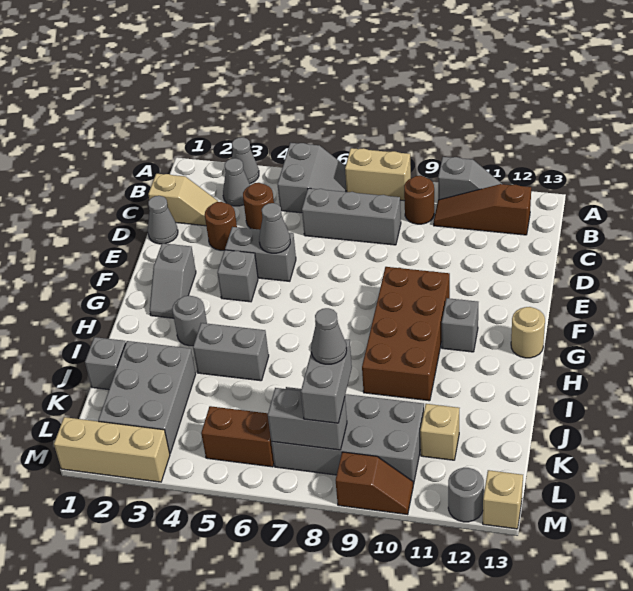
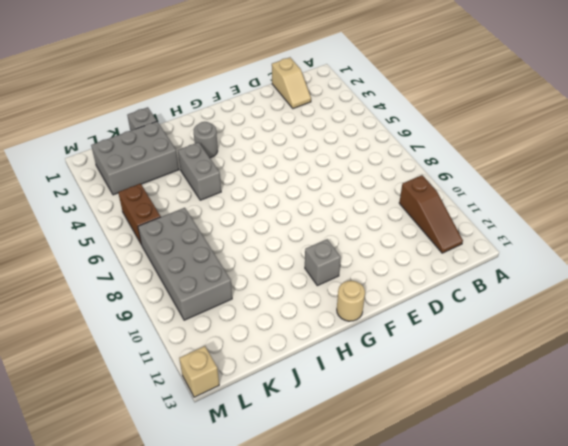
brown 1x3 slope [399,175,463,253] -> brown 1x3 slope turned to [434,184,531,235]
none -> grey 1x1 cone [232,137,259,184]
none -> grey 2x2 slope [278,143,347,213]
none -> tan 1x2 brick [345,148,411,201]
none -> grey 1x2 slope [438,157,502,200]

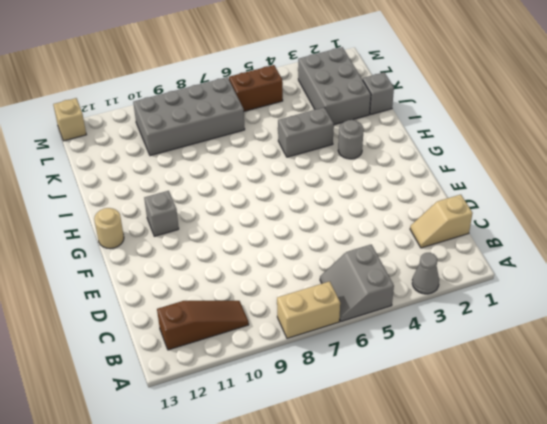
none -> grey 1x2 slope [438,157,502,200]
none -> grey 1x1 cone [223,158,250,206]
none -> brown 1x1 round brick [404,176,434,224]
none -> brown 1x1 round brick [243,183,274,230]

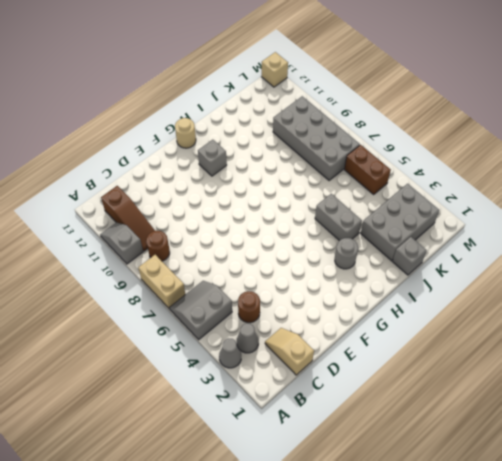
none -> grey 1x3 brick [302,188,401,245]
none -> grey 1x1 cone [148,196,178,244]
none -> brown 1x1 round brick [205,202,237,250]
none -> grey 1x2 brick [225,227,296,281]

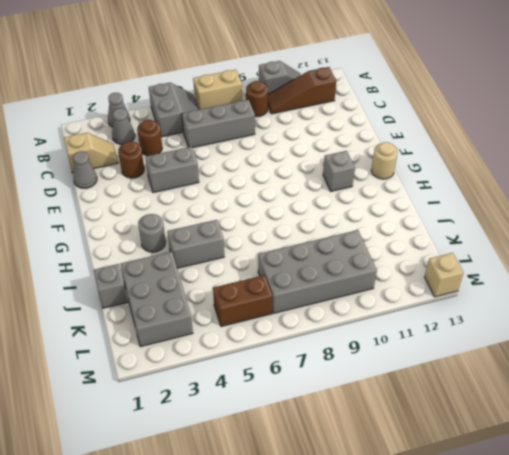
none -> grey 1x2 slope [150,243,196,318]
none -> grey 1x1 brick [217,250,258,302]
none -> brown 2x4 brick [362,267,450,401]
none -> tan 1x1 brick [420,404,459,460]

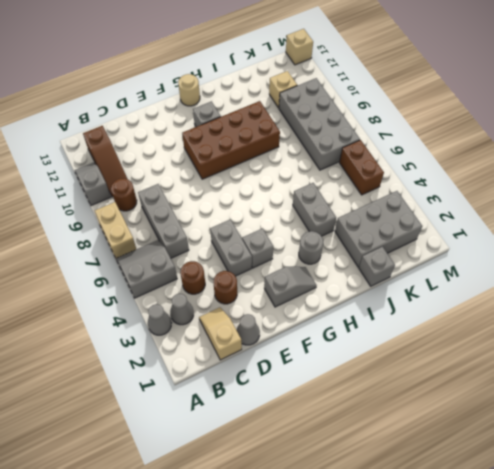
none -> tan 1x3 brick [54,417,170,482]
none -> brown 1x2 slope [336,452,413,514]
none -> grey 1x1 round brick [448,468,484,522]
none -> grey 1x1 cone [259,203,290,253]

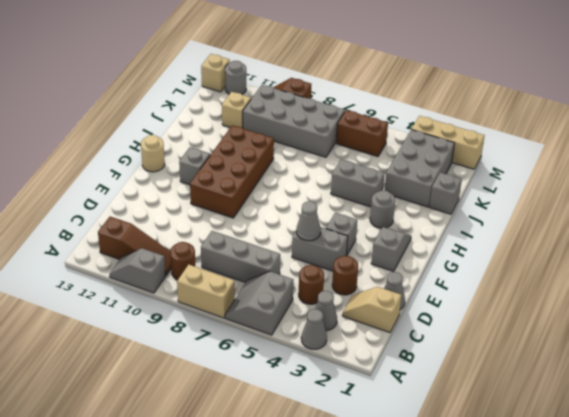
none -> grey 1x2 brick [268,388,347,450]
none -> grey 1x2 brick [301,339,352,423]
none -> grey 1x1 cone [311,308,347,364]

